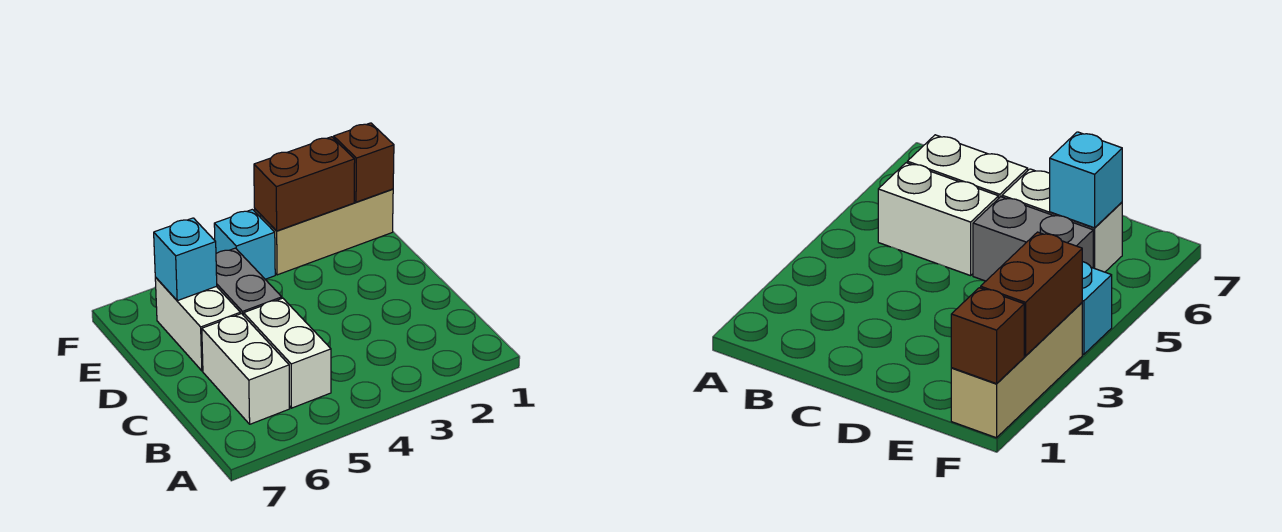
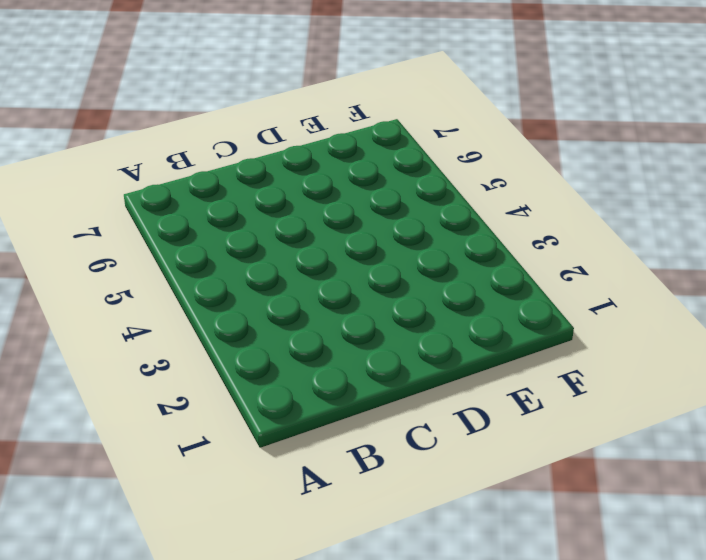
none -> white 1x2 brick [244,298,331,408]
none -> white 1x2 brick [202,314,290,424]

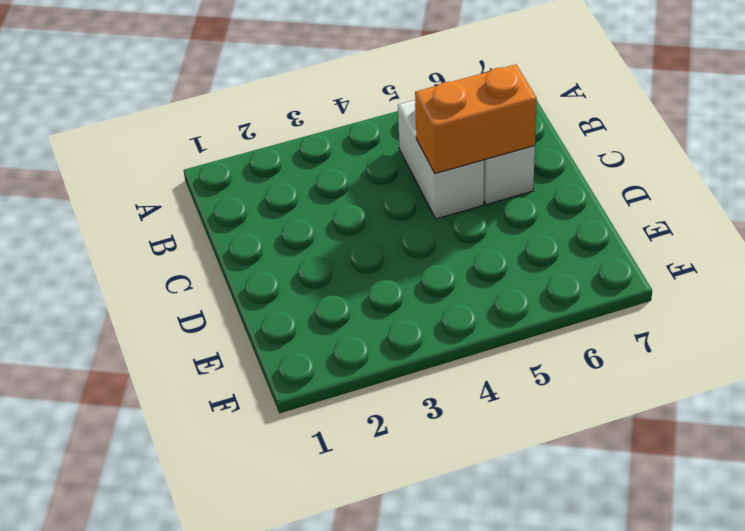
orange 1x2 brick [415,64,537,173] -> none
none -> grey 1x2 brick [216,248,282,316]
none -> white 1x2 brick [155,277,240,371]

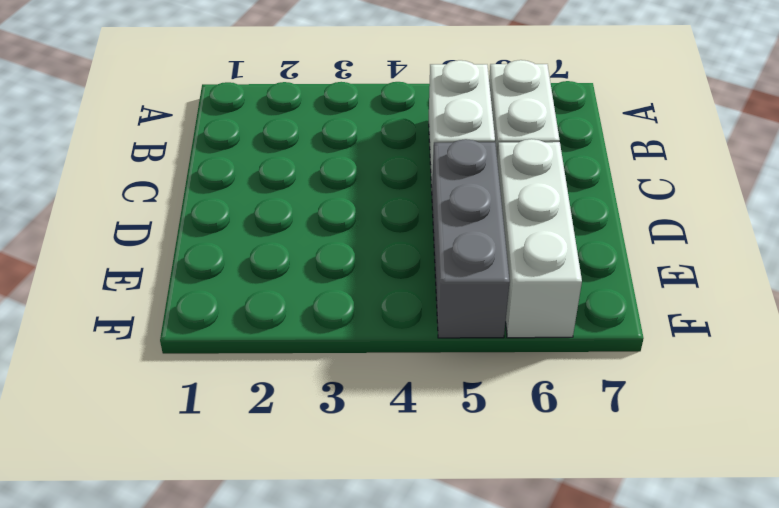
grey 1x3 brick [432,139,510,338] -> grey 1x2 brick [216,248,282,316]
white 1x3 brick [497,139,582,338] -> white 1x2 brick [155,277,240,371]
none -> tan 1x3 brick [255,189,393,275]
none -> cyan 1x1 brick [214,209,275,279]

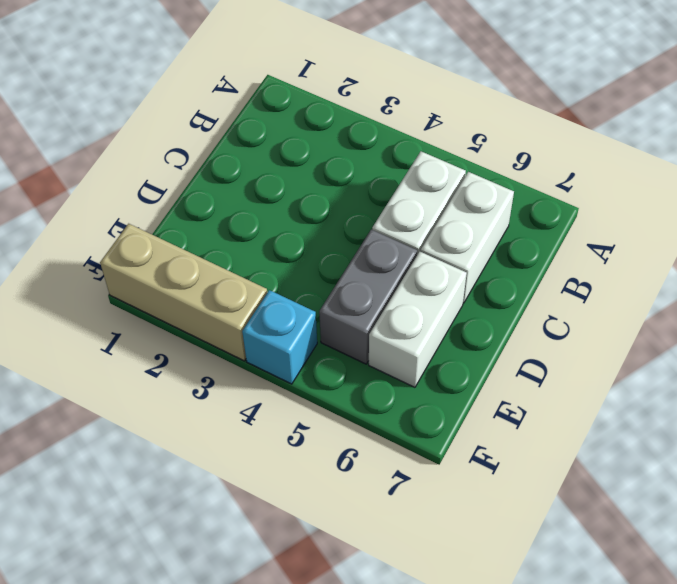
none -> cyan 1x1 brick [154,218,217,301]
none -> brown 1x1 brick [334,123,394,202]

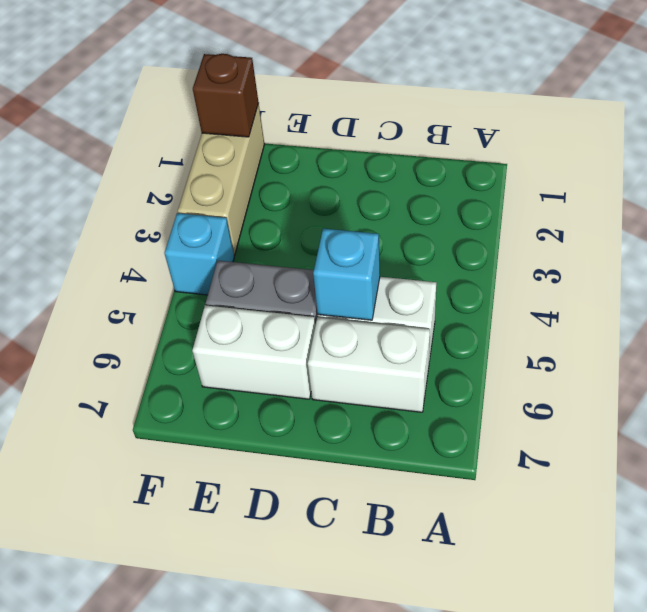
cyan 1x1 brick [313,229,380,320] -> cyan 1x1 brick moved to [154,218,217,301]
none -> brown 1x2 brick [254,137,355,231]

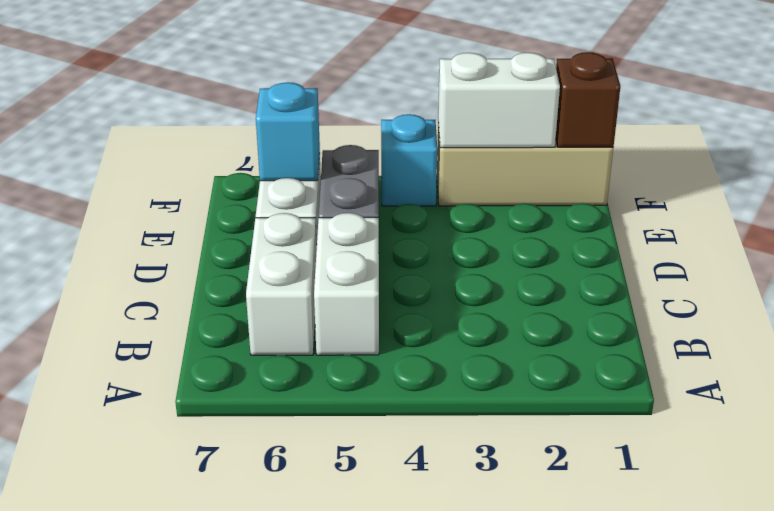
white 1x2 brick [438,53,560,148] -> brown 1x2 brick [254,137,355,231]

